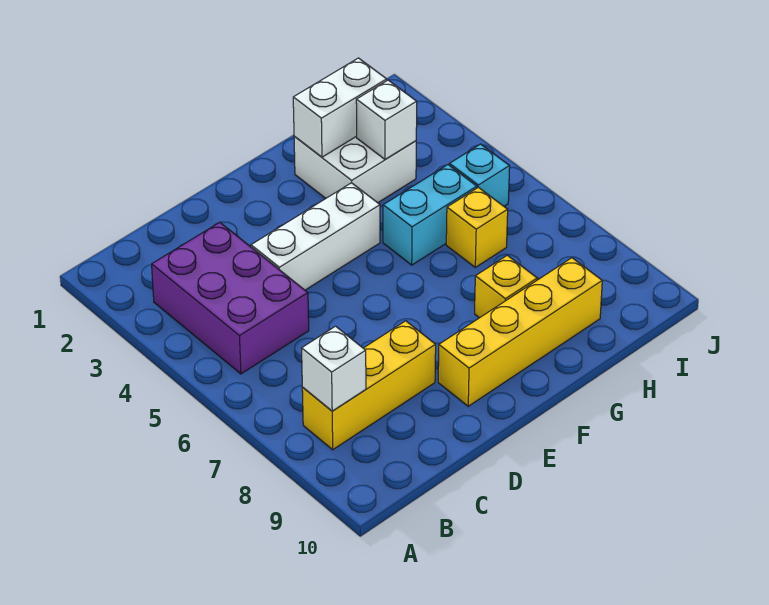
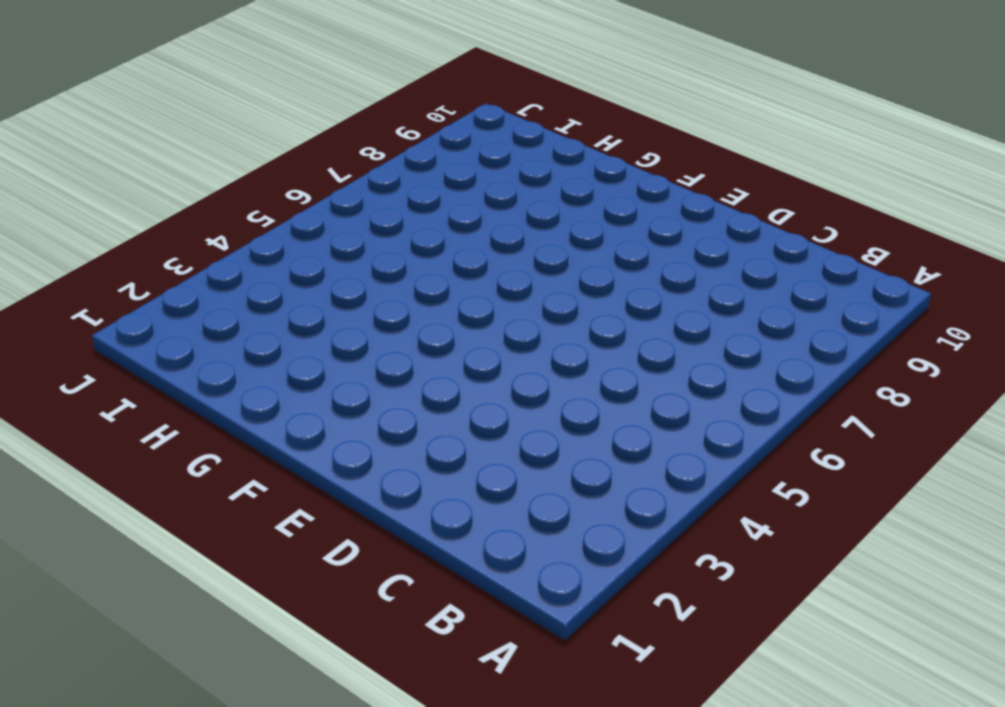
none -> purple 2x3 brick [152,222,309,374]
none -> yellow 1x3 brick [302,321,436,450]
none -> white 1x3 brick [251,183,380,290]

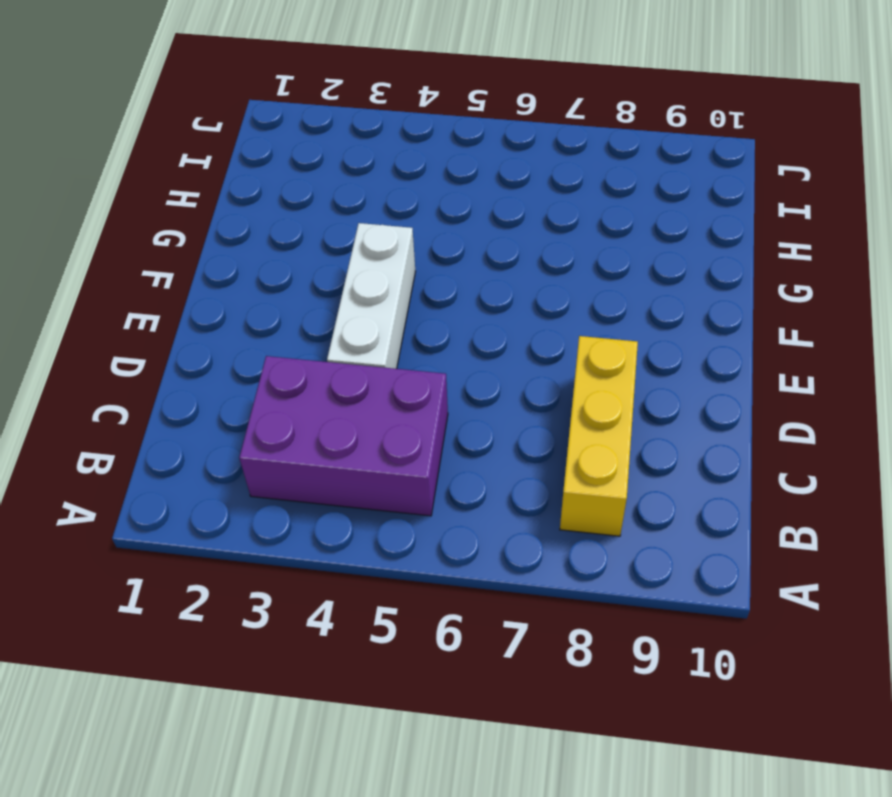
none -> yellow 1x4 brick [438,258,602,406]
none -> white 2x2 brick [294,136,416,203]
none -> cyan 1x2 brick [383,165,477,265]

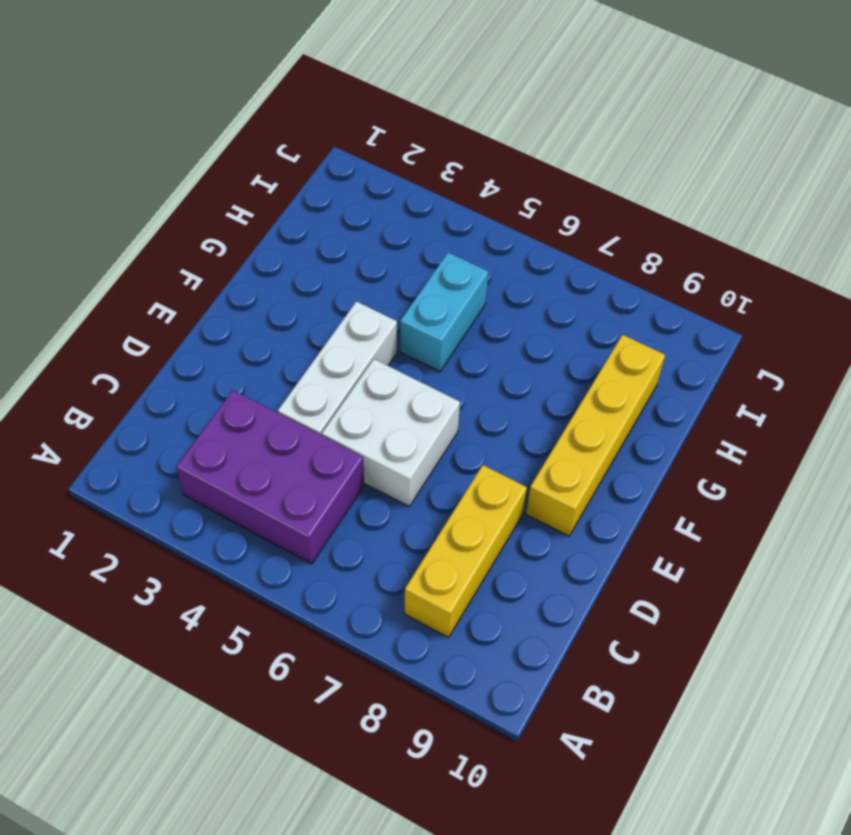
white 2x2 brick [322,359,460,506] -> white 2x2 brick moved to [294,136,416,203]
none -> yellow 1x1 brick [475,255,537,318]
none -> yellow 1x1 brick [446,187,508,267]
none -> cyan 1x1 brick [449,144,510,206]

